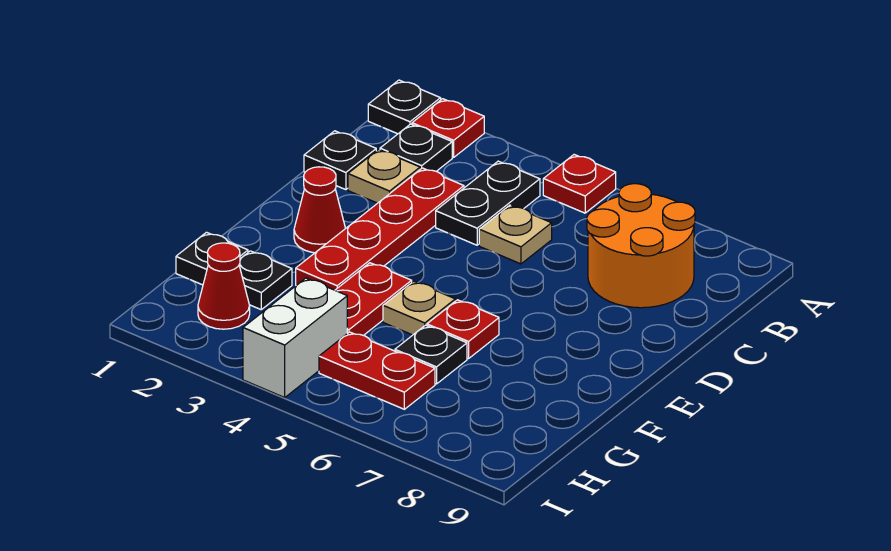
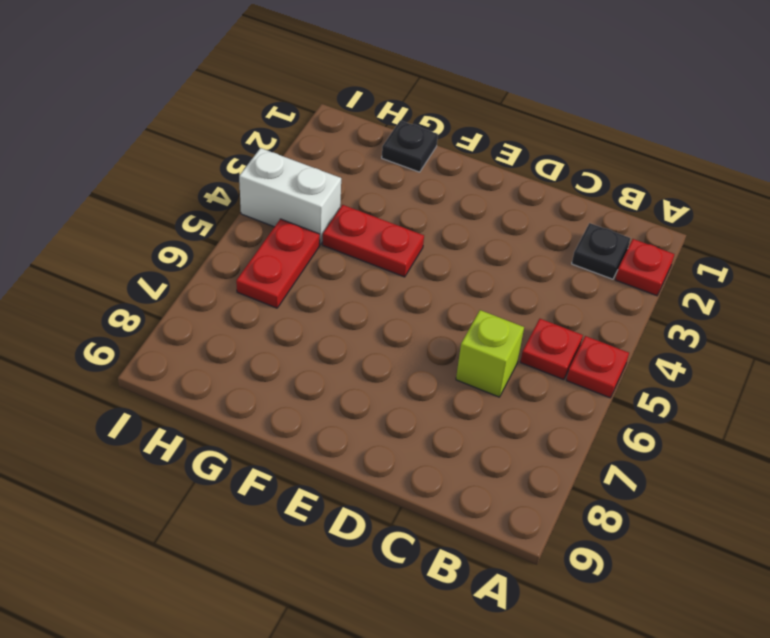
red 1x1 plate [520,319,583,380] -> red 1x1 plate moved to [427,300,499,359]
lime 1x1 brick [456,310,524,397] -> none
none -> black 1x1 plate [368,80,441,134]
none -> black 1x2 plate [436,161,540,245]
none -> orange 2x2 round brick [587,184,695,308]

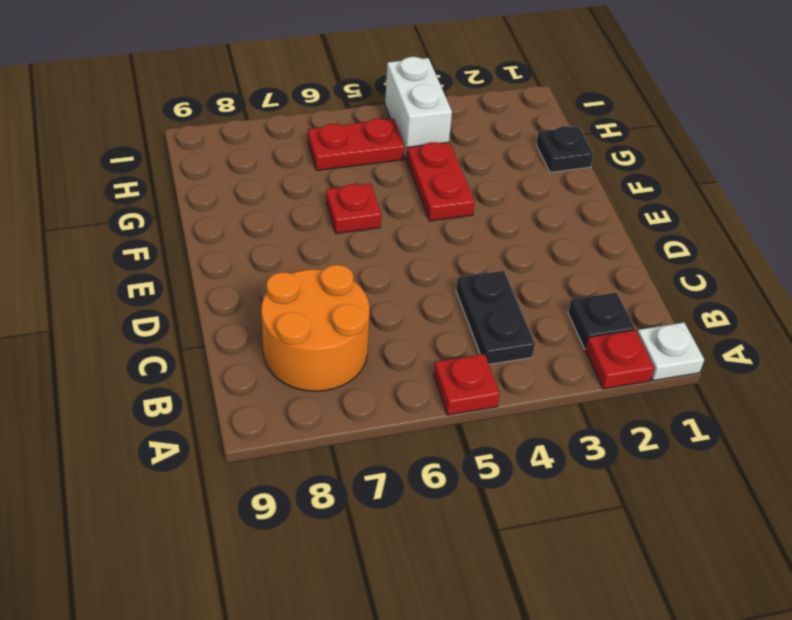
white 1x1 plate [637,323,704,381] -> black 1x1 plate [368,80,441,134]
none -> black 1x1 plate [304,131,376,190]
none -> tan 1x1 plate [348,149,420,203]
none -> red 1x4 plate [296,168,464,290]

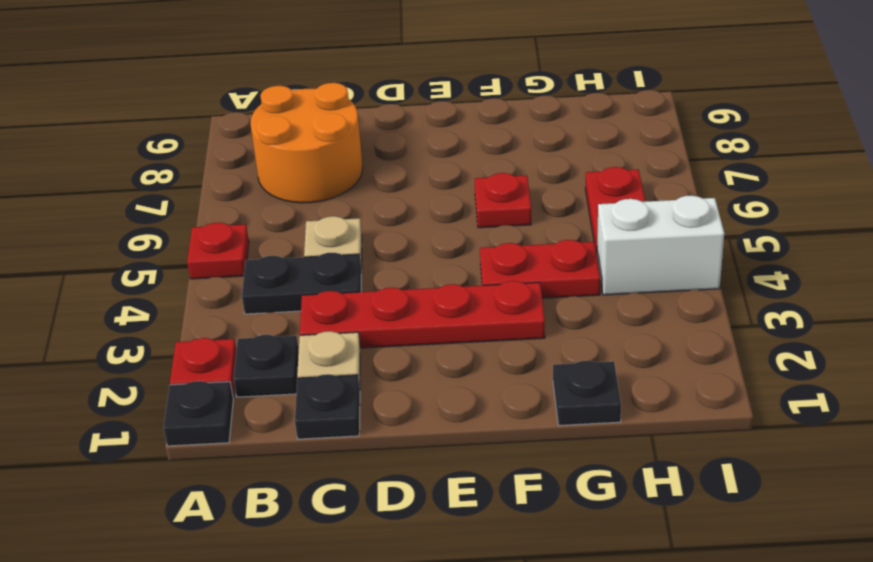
none -> red 1x1 cone [294,167,346,253]
none -> tan 1x1 plate [383,281,455,335]
none -> black 1x1 plate [239,251,292,309]

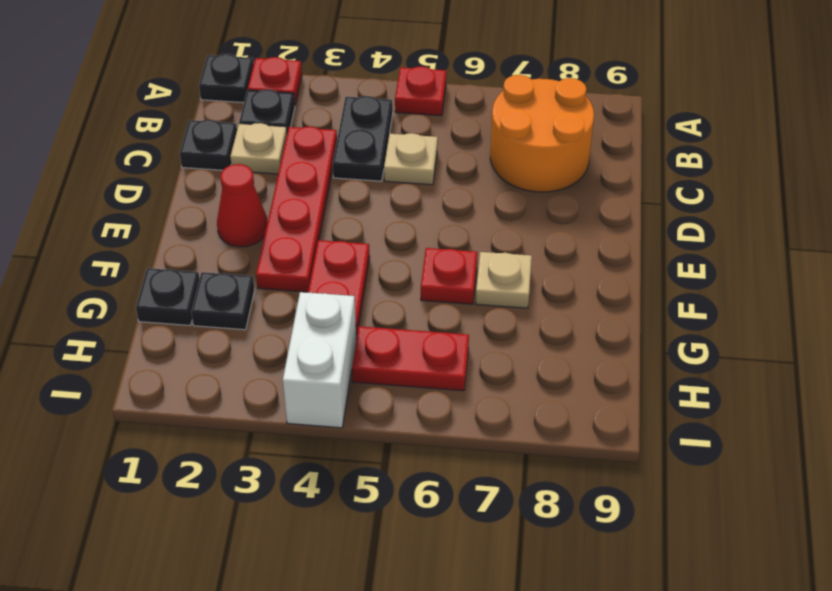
tan 1x1 plate [476,252,532,308] -> tan 1x1 plate moved to [383,281,455,335]
none -> black 1x1 plate [395,325,467,384]
none -> red 1x1 cone [198,243,250,329]

